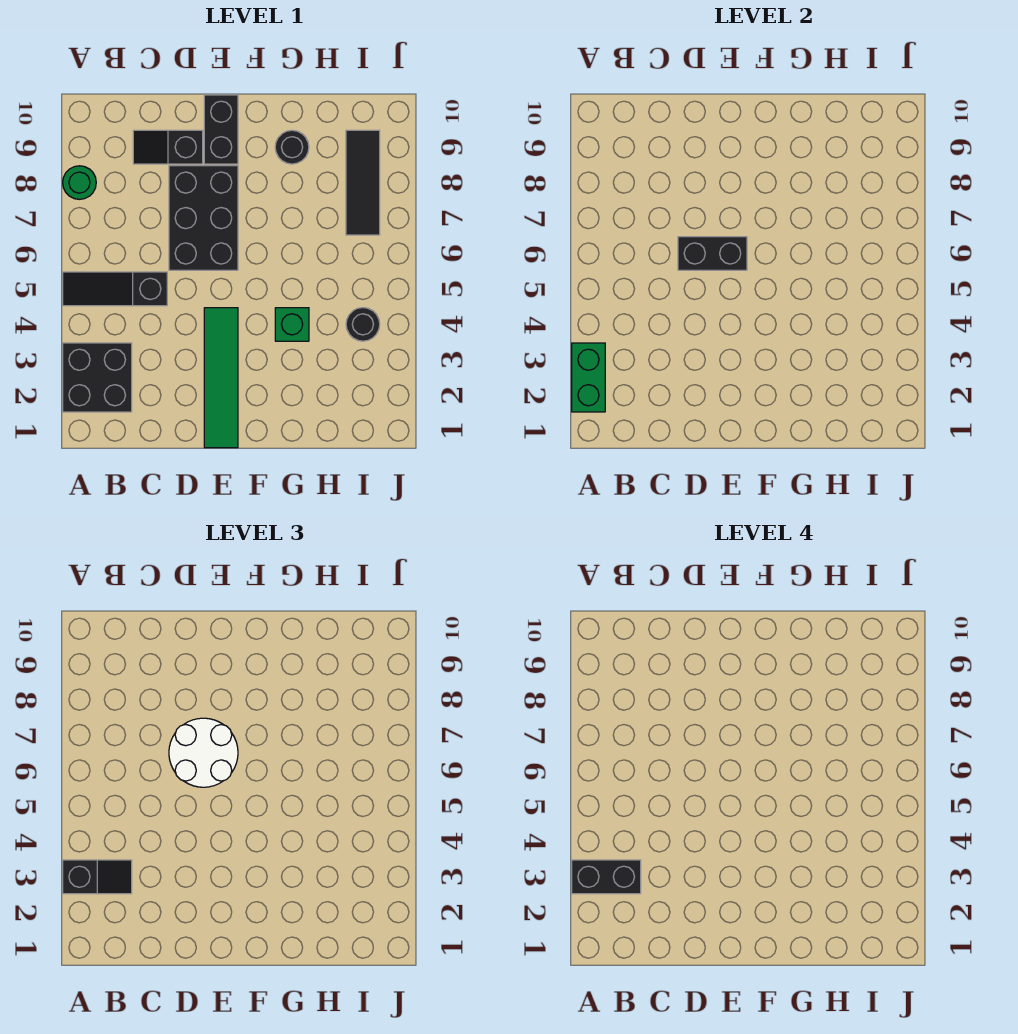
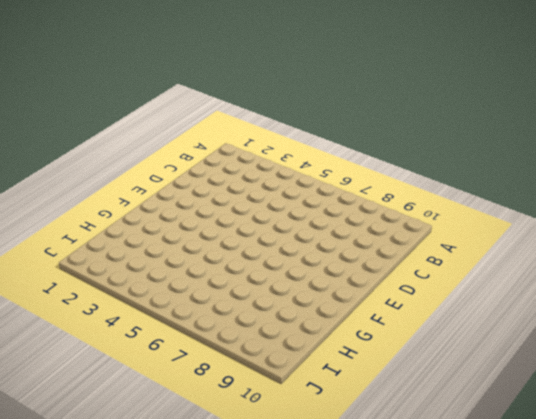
none -> black 2x2 brick [63,343,132,412]
none -> black 1x3 slope [63,272,167,306]
none -> green 1x1 round brick [63,166,96,199]

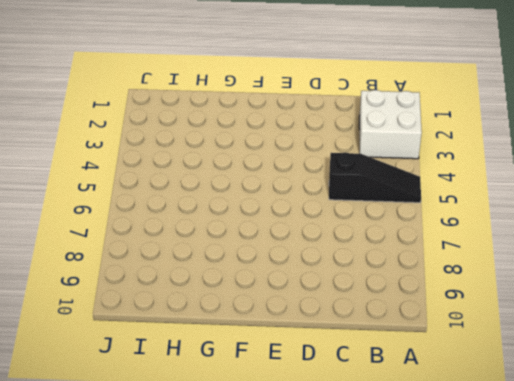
white 2x2 brick [359,90,422,159] -> black 2x2 brick [63,343,132,412]
none -> green 1x1 round brick [63,166,96,199]
none -> black 1x2 slope [133,130,203,164]
none -> black 2x3 brick [169,166,238,270]

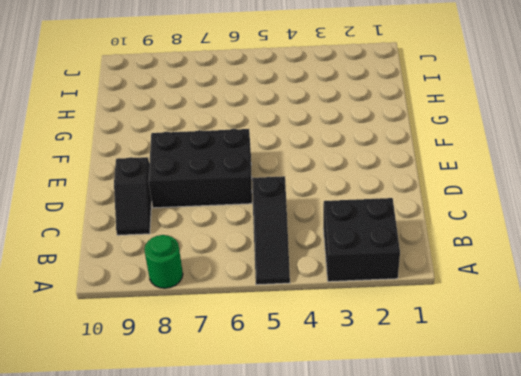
none -> green 1x4 tile [204,308,238,448]
none -> black 1x2 brick [204,95,238,164]
none -> green 1x1 brick [275,308,309,341]

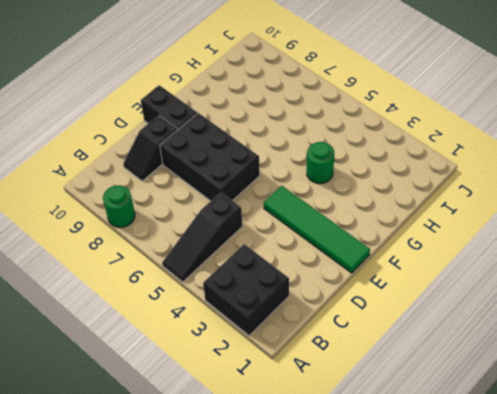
green 1x1 round brick [307,142,334,184] -> green 1x1 brick [275,308,309,341]
none -> black 1x1 round brick [275,130,309,164]
none -> black 1x1 round brick [346,308,380,341]
none -> black 1x3 tile [346,130,380,235]

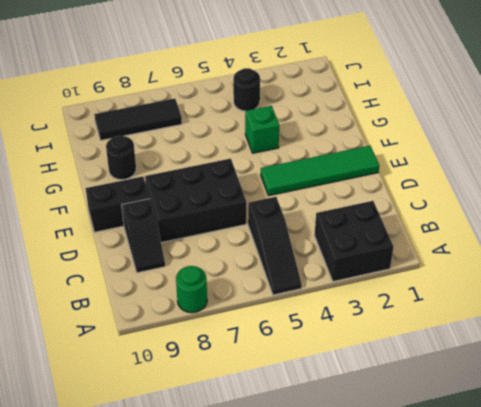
none -> green 1x2 brick [572,343,605,412]
none -> black 1x2 brick [678,237,747,270]
none -> black 1x2 slope [63,860,132,894]

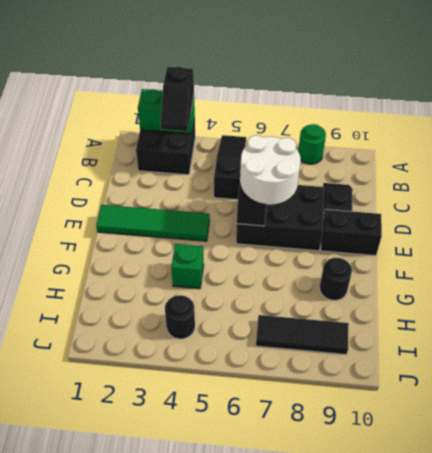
none -> black 1x2 brick [572,860,641,894]

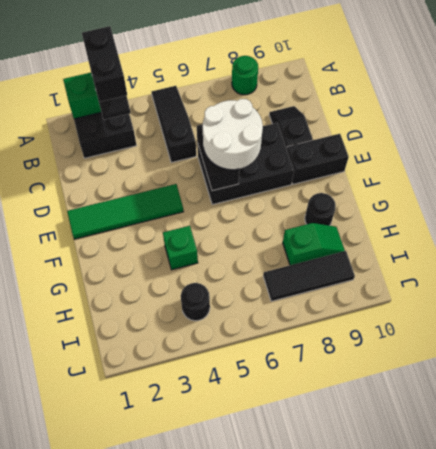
green 1x2 slope [283,223,345,265] -> none

